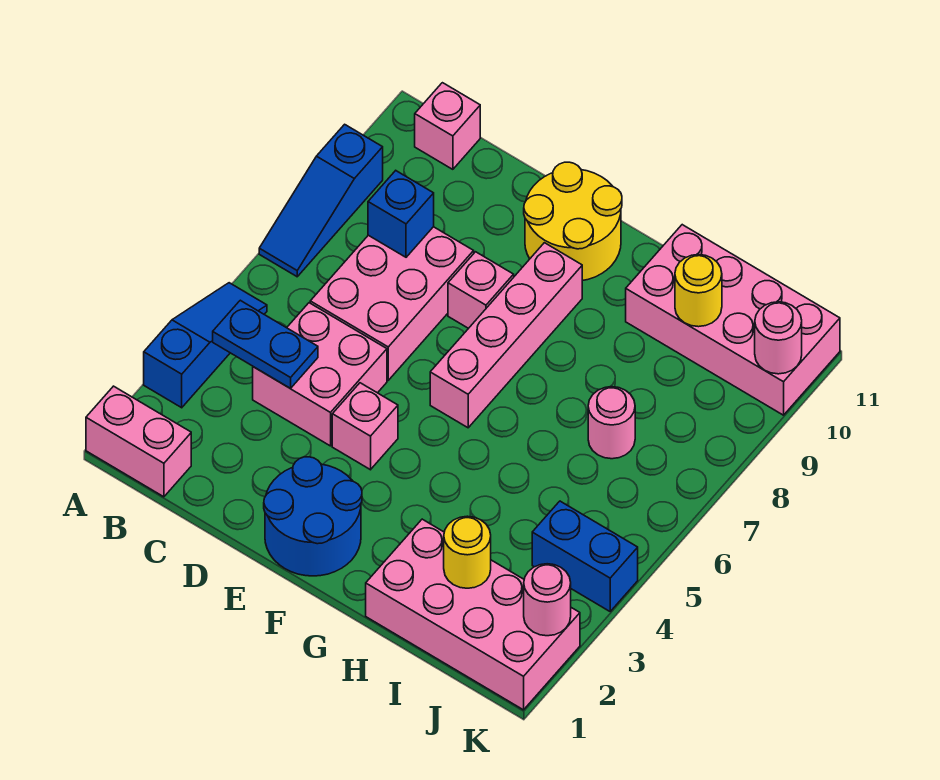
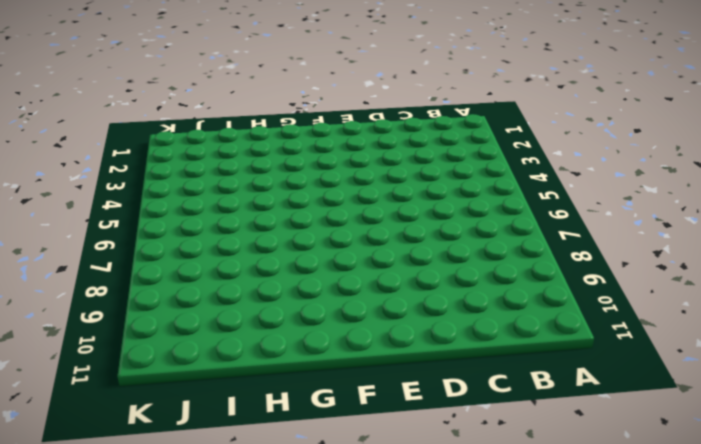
none -> pink 1x2 brick [86,386,191,497]
none -> blue 1x3 slope [144,283,267,408]
none -> blue 1x3 slope [259,124,383,277]

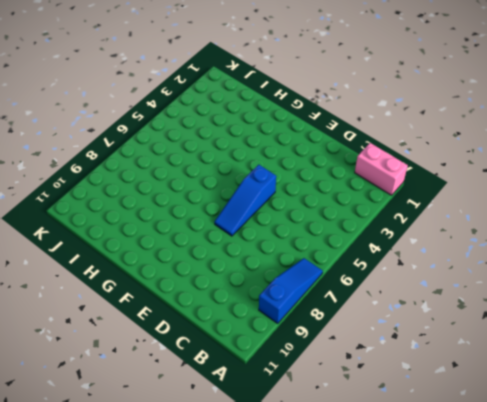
blue 1x3 slope [215,165,276,236] -> blue 1x3 slope moved to [144,283,267,408]
none -> pink 1x1 brick [415,83,480,169]
none -> pink 2x2 brick [253,303,387,446]
none -> pink 2x3 brick [310,227,474,380]

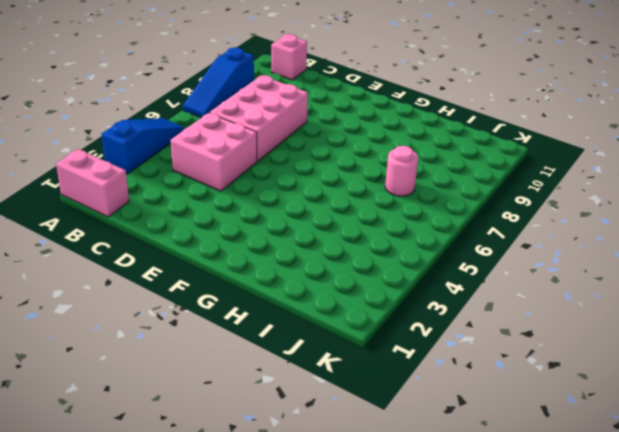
none -> blue 2x2 round brick [264,457,362,576]
none -> pink 1x1 brick [332,383,398,470]
none -> pink 1x1 brick [448,252,514,328]

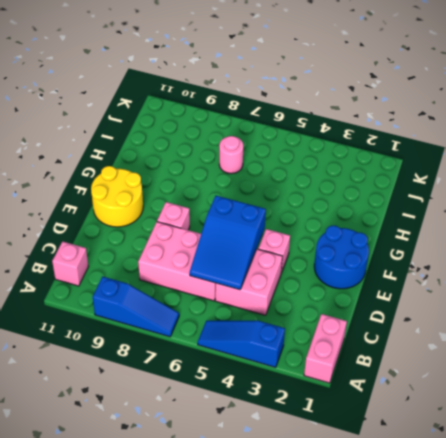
blue 2x3 slope [190,196,266,290] -> none
none -> pink 1x4 brick [430,243,582,428]
none -> pink 2x4 brick [366,519,580,710]
none -> pink 2x4 brick [626,225,840,415]

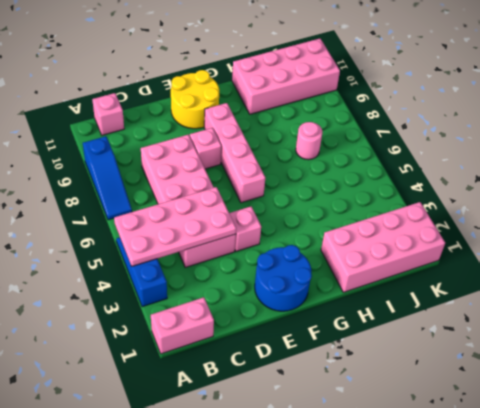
pink 2x4 plate [114,187,236,266] -> blue 1x2 plate [213,300,318,388]
none -> blue 1x2 brick [532,501,638,611]
none -> blue 1x1 brick [368,171,434,257]
none -> yellow 1x1 round brick [444,516,491,588]

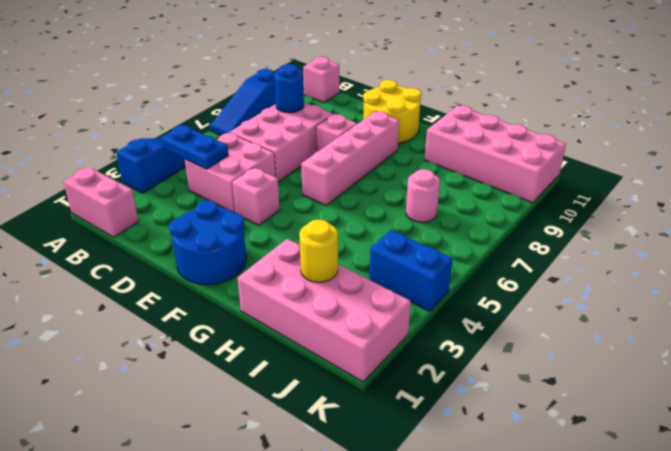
blue 1x1 round brick [274,64,304,113] -> blue 1x1 brick [368,171,434,257]
none -> yellow 1x1 round brick [675,255,722,327]
none -> pink 1x1 round brick [524,564,571,636]
none -> pink 1x1 round brick [755,302,802,374]

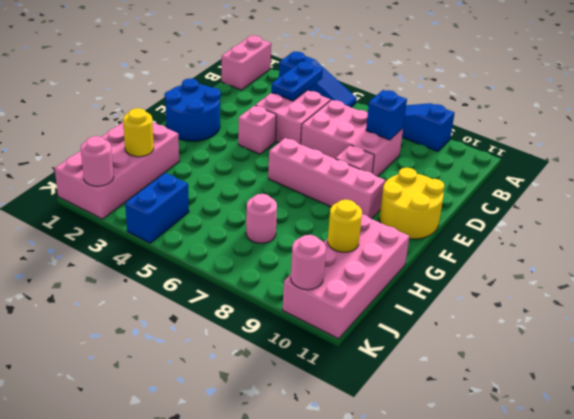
none -> pink 1x1 brick [415,83,480,169]

